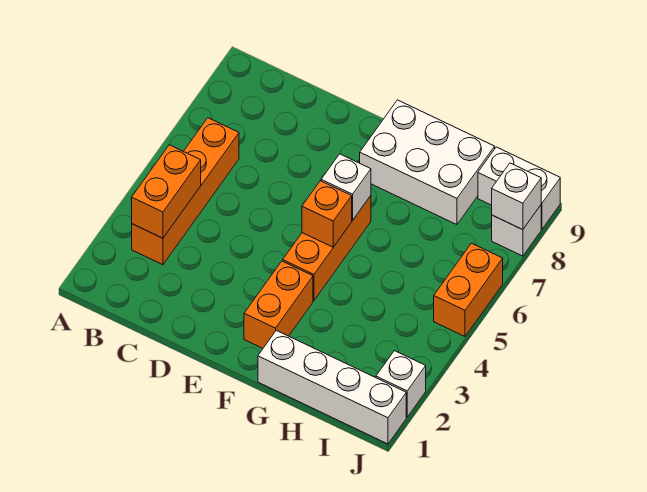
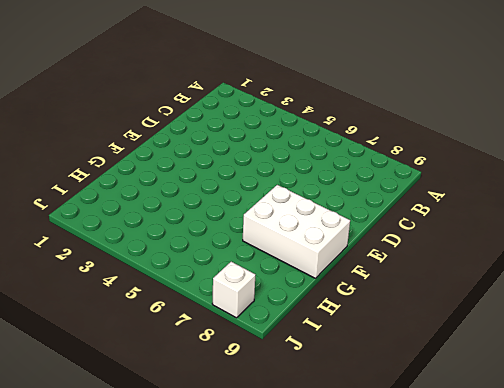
white 2x3 brick [243,185,350,278] -> white 2x3 brick turned to [360,100,495,225]
none -> orange 1x4 brick [132,118,239,265]
none -> orange 1x2 brick [244,261,313,348]
none -> orange 1x3 brick [283,196,371,301]

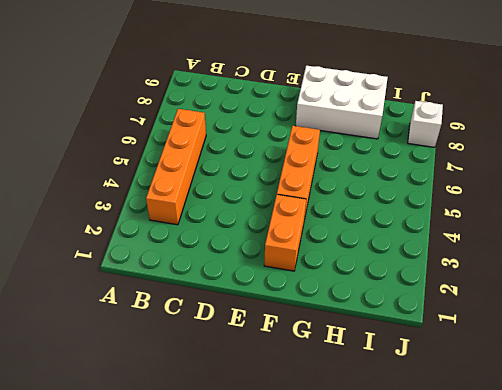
none -> white 1x4 brick [258,330,406,444]
none -> white 1x2 brick [478,147,560,229]
none -> white 1x1 brick [376,351,426,417]

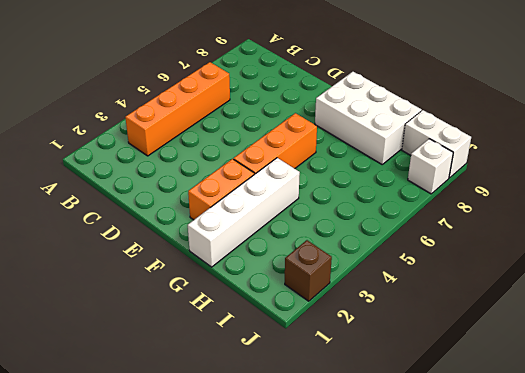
white 1x4 brick [188,158,300,267] -> white 1x4 brick turned to [258,330,406,444]
brown 1x1 brick [285,240,332,301] -> white 1x1 brick [376,351,426,417]
none -> orange 1x2 brick [434,243,503,336]
none -> orange 1x2 brick [131,145,201,238]
none -> orange 1x1 brick [302,181,352,247]

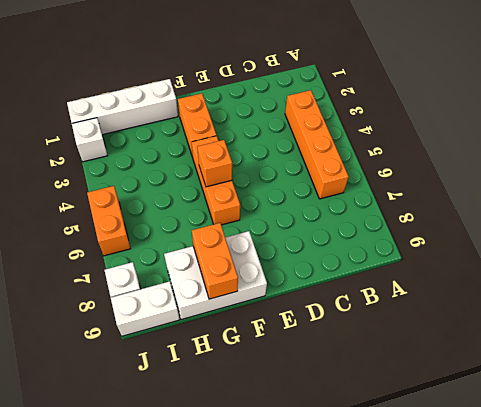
orange 1x2 brick [192,223,238,299] -> orange 1x2 brick moved to [131,145,201,238]
none -> white 1x1 brick [321,154,371,221]
none -> white 1x1 brick [492,163,541,230]

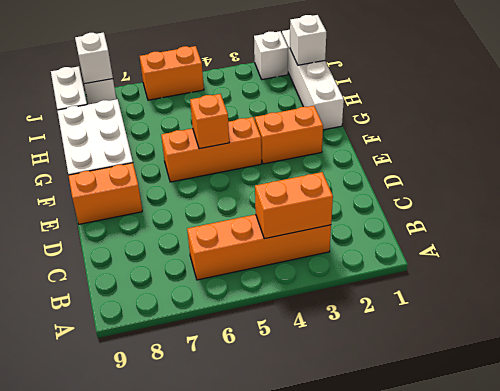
orange 1x2 brick [68,163,142,224] -> none
white 1x1 brick [290,15,326,65] -> white 1x1 brick moved to [321,154,371,221]

